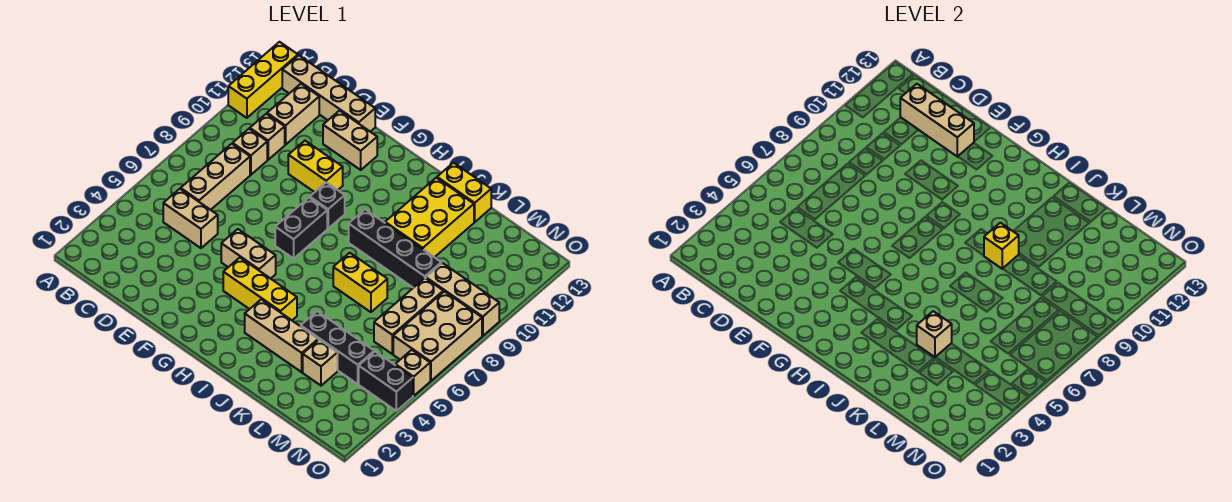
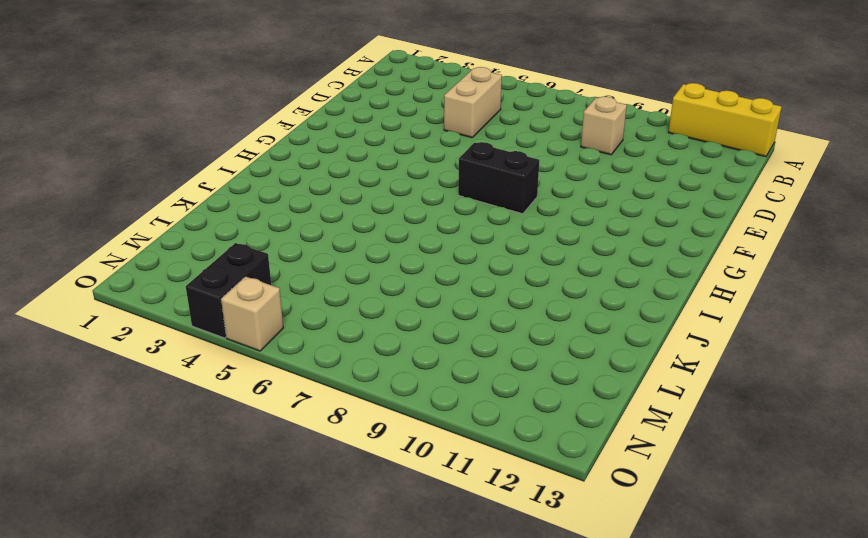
none -> tan 1x4 brick [282,55,375,132]
none -> tan 1x3 brick [181,144,250,210]
none -> tan 1x1 brick [250,114,285,160]

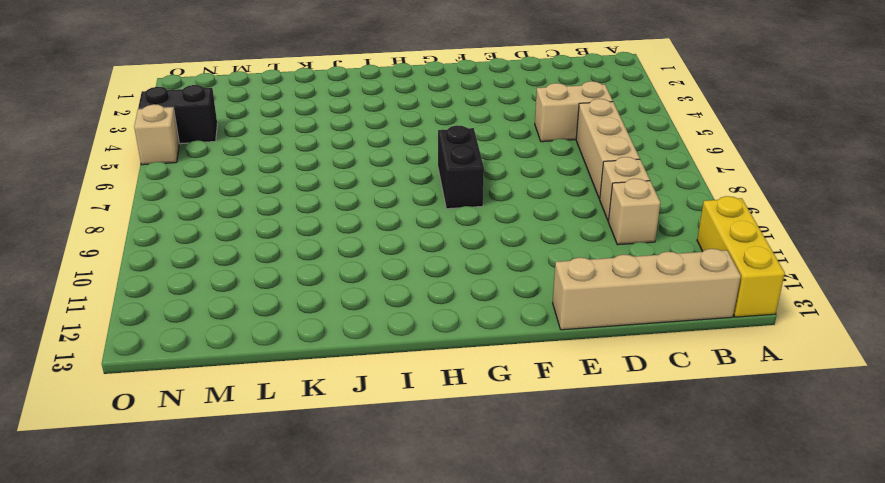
none -> tan 1x2 brick [267,84,319,145]
none -> yellow 1x2 brick [288,141,343,192]
none -> tan 1x2 brick [323,111,377,170]

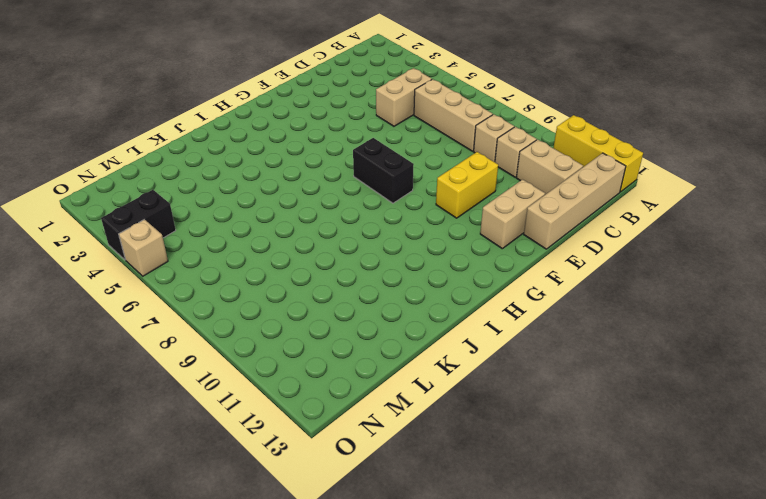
none -> tan 1x2 brick [221,229,276,279]
none -> yellow 1x3 brick [223,258,297,320]
none -> black 1x1 brick [310,182,345,228]

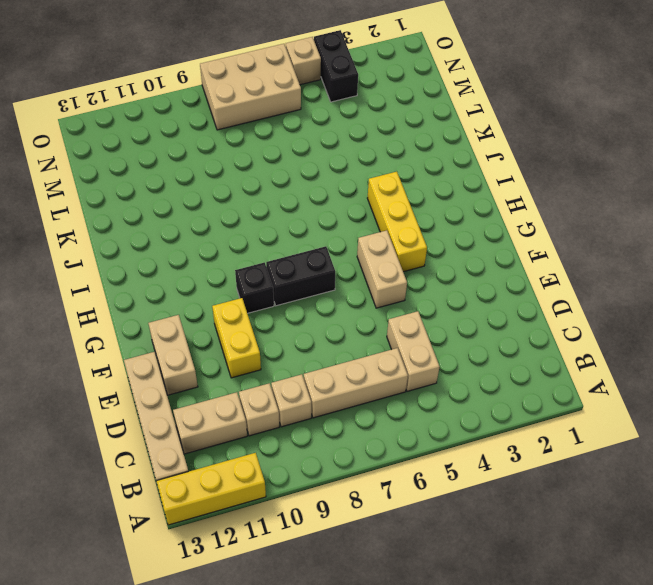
none -> tan 1x3 brick [245,299,318,372]
none -> black 1x4 brick [349,209,441,288]
none -> yellow 1x2 brick [333,253,387,312]

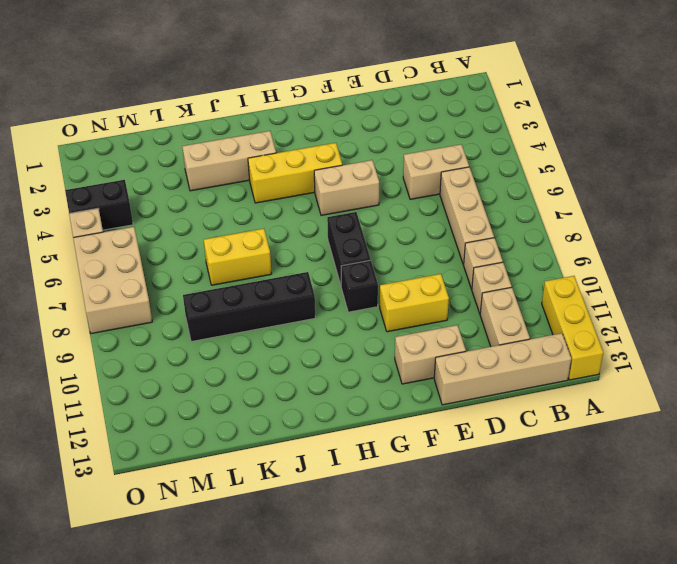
none -> yellow 2x3 brick [385,178,474,257]
none -> yellow 1x2 brick [437,163,491,222]
none -> black 1x3 brick [301,311,374,384]

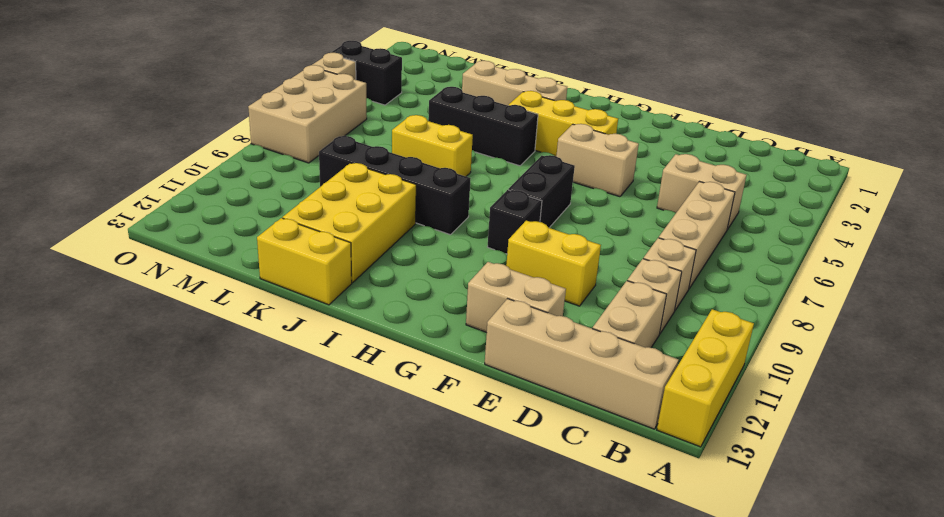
black 1x3 brick [428,87,538,166] -> black 1x3 brick moved to [301,311,374,384]
none -> tan 1x1 brick [303,340,338,386]
none -> tan 1x3 brick [374,278,443,354]
none -> tan 1x3 brick [426,263,499,336]

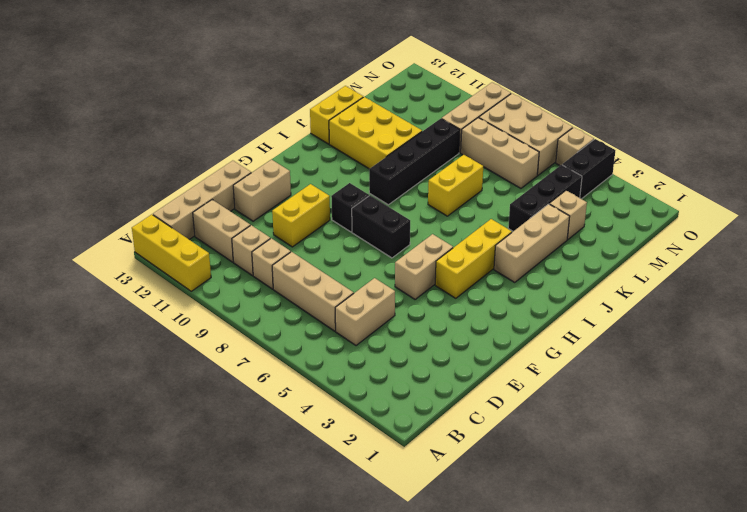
none -> tan 1x3 brick [900,84,974,157]
none -> yellow 1x1 brick [984,223,1019,269]
none -> tan 1x1 brick [917,311,952,357]

